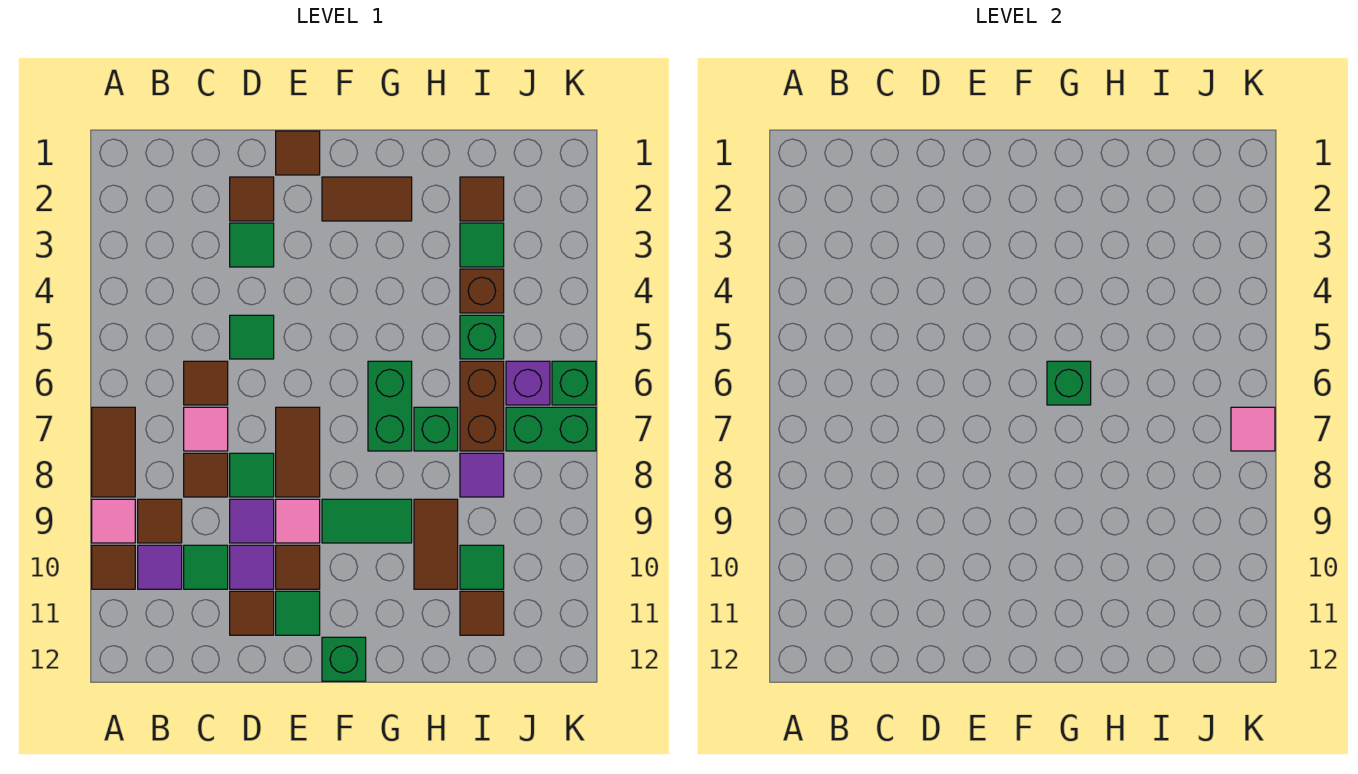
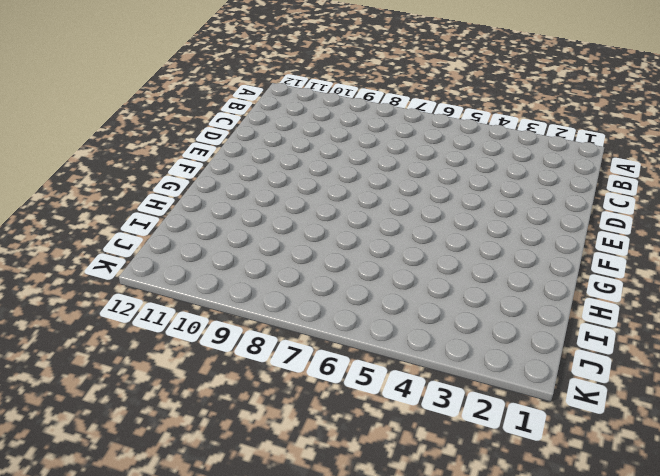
none -> brown 1x2 tile [92,407,135,497]
none -> pink 1x1 tile [92,499,135,543]
none -> brown 1x1 tile [92,545,135,589]
none -> brown 1x1 tile [138,499,182,543]

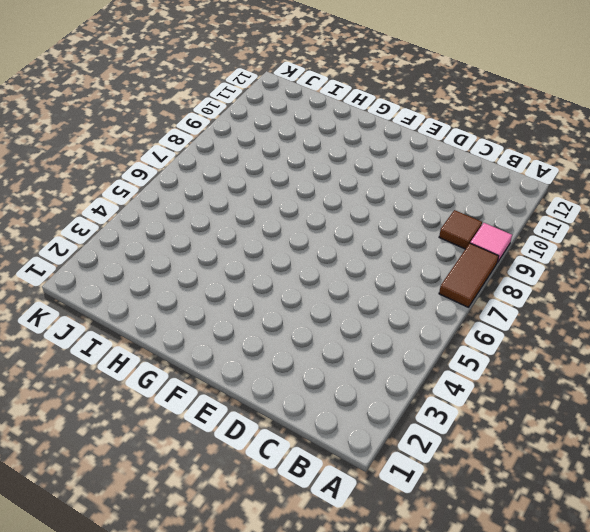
none -> brown 1x1 tile [92,545,135,589]
none -> purple 1x1 tile [138,545,182,589]
none -> brown 1x1 tile [184,361,228,405]
none -> pink 1x1 tile [184,407,228,451]

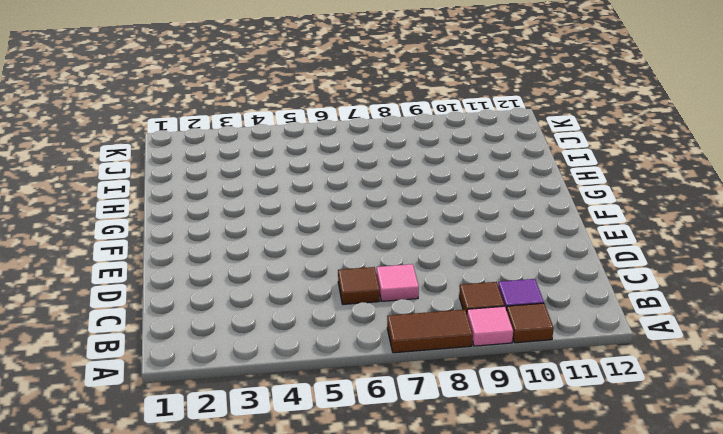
none -> brown 1x1 tile [184,453,228,497]
none -> green 1x1 tile [184,545,228,589]
none -> brown 1x1 tile [230,177,274,221]
none -> green 1x1 tile [230,223,274,267]

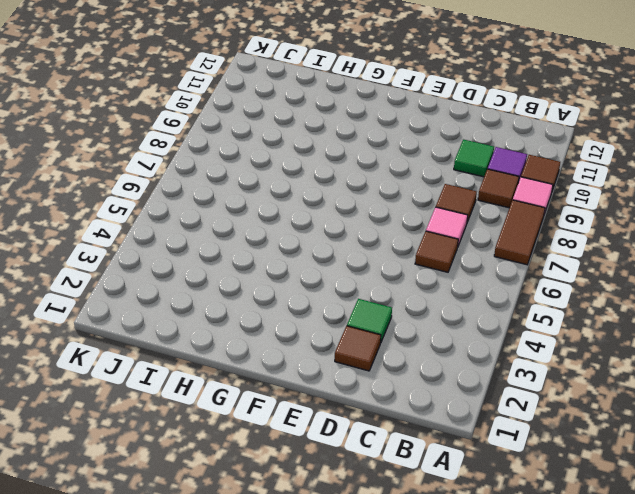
none -> green 1x1 tile [230,315,274,359]
none -> green 1x1 tile [230,453,274,497]
none -> purple 1x1 tile [230,499,274,543]
none -> purple 1x1 tile [230,545,274,589]

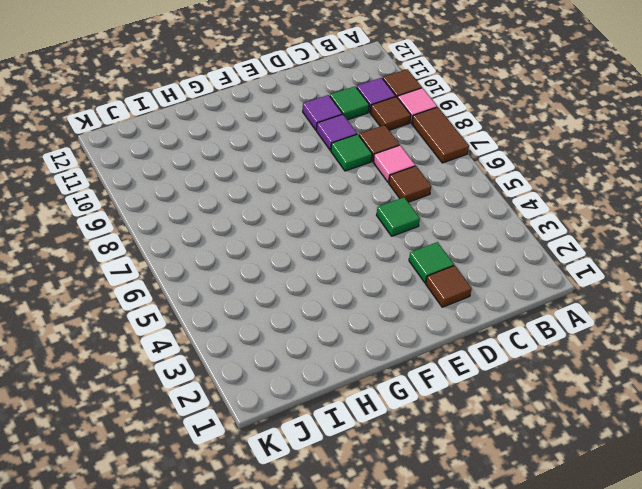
none -> brown 1x1 tile [230,591,274,635]
none -> brown 1x1 tile [276,131,320,175]
none -> brown 1x2 tile [276,407,320,497]
none -> pink 1x1 tile [276,499,320,543]

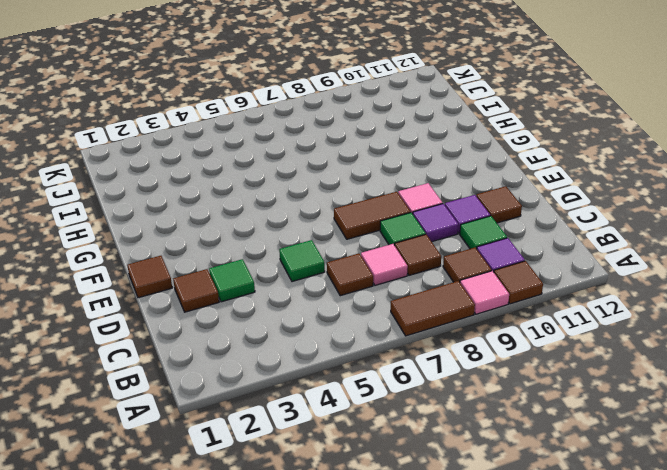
none -> brown 1x1 tile [276,545,320,589]
none -> green 1x1 tile [276,591,320,635]
none -> brown 1x2 tile [322,177,412,221]
none -> green 1x2 tile [322,499,412,543]

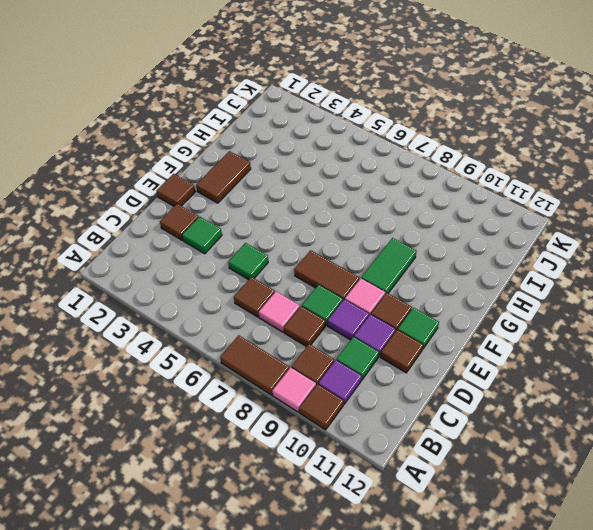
none -> green 1x1 brick [322,637,366,681]
none -> green 1x2 brick [368,361,412,451]
none -> green 1x1 brick [414,407,458,451]
none -> brown 1x2 tile [414,499,458,589]

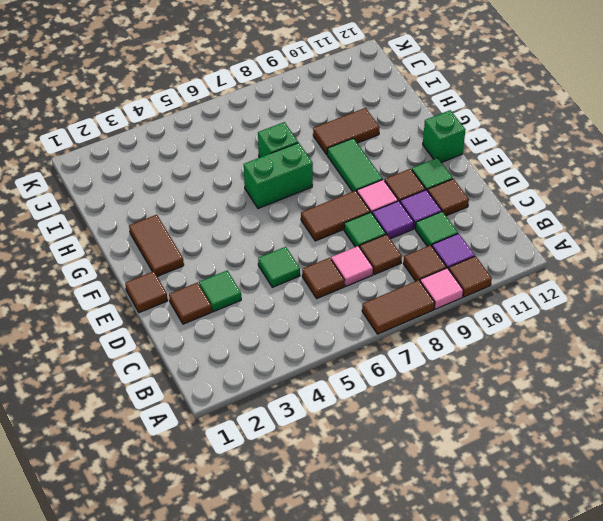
none -> brown 1x1 tile [460,177,504,221]
none -> green 1x1 tile [460,223,504,267]
none -> brown 1x1 brick [460,269,504,313]
none -> green 1x1 brick [460,315,504,359]

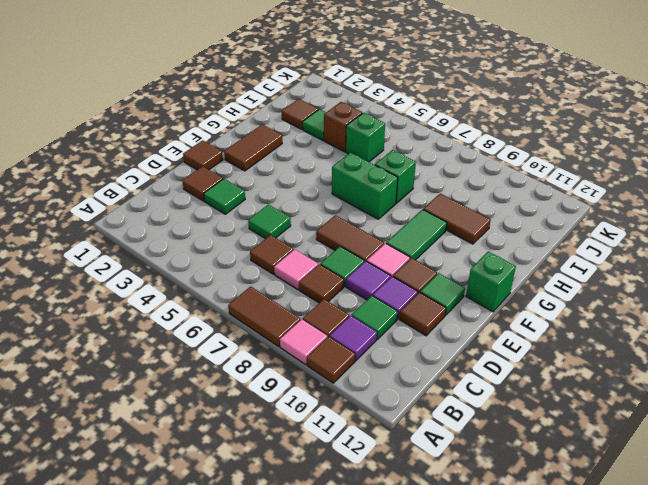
none -> brown 1x2 brick [460,361,504,451]
none -> purple 1x1 tile [460,453,504,497]
none -> green 1x1 tile [460,545,504,589]
none -> brown 1x1 tile [460,591,504,635]

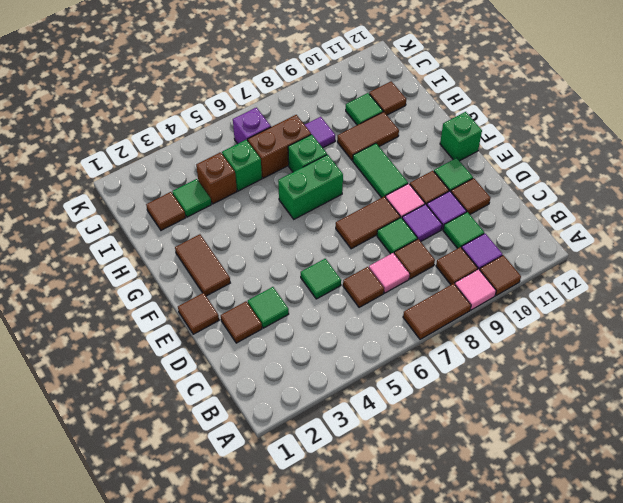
none -> green 1x2 brick [506,407,596,451]
none -> green 1x1 brick [552,361,596,405]
none -> green 1x1 brick [1047,361,1091,405]
none -> pink 1x1 tile [1231,407,1275,451]

